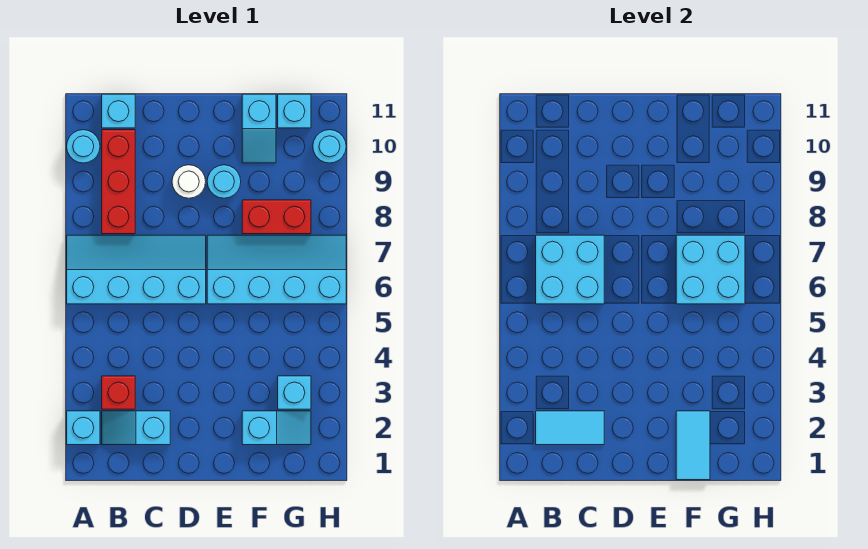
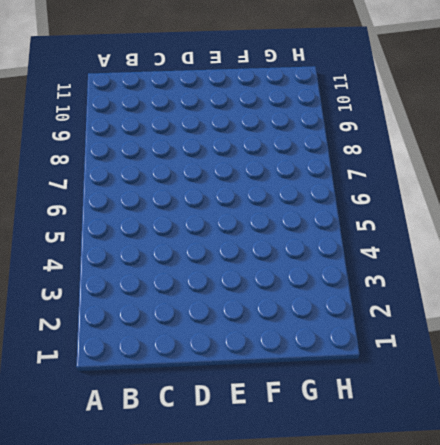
none -> cyan 1x1 brick [67,411,100,445]
none -> cyan 2x4 slope [67,235,206,304]
none -> cyan 1x1 round brick [67,130,100,163]

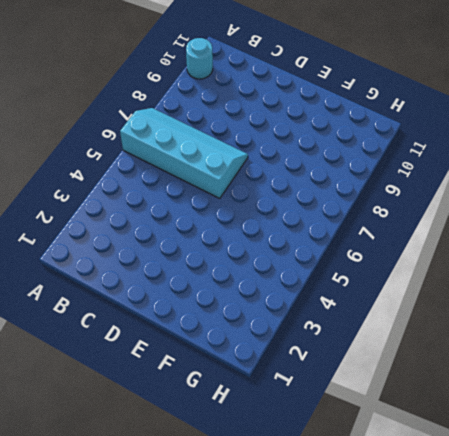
none -> cyan 1x1 brick [67,411,100,445]
none -> cyan 1x2 slope [102,411,170,445]
none -> red 1x1 brick [102,376,135,409]

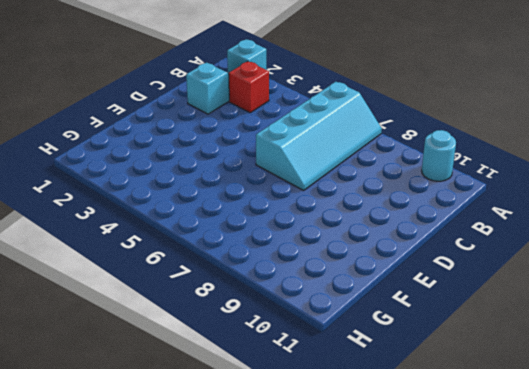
none -> red 1x3 brick [102,130,135,234]
none -> cyan 1x1 brick [102,94,135,128]
none -> white 1x1 round brick [172,165,206,198]

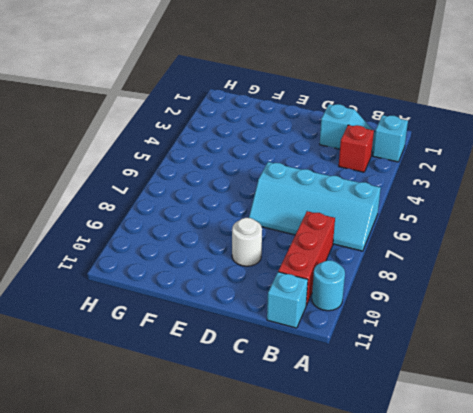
none -> cyan 2x4 slope [207,235,346,304]
none -> cyan 1x1 round brick [207,165,241,198]
none -> cyan 1x2 slope [242,411,311,445]

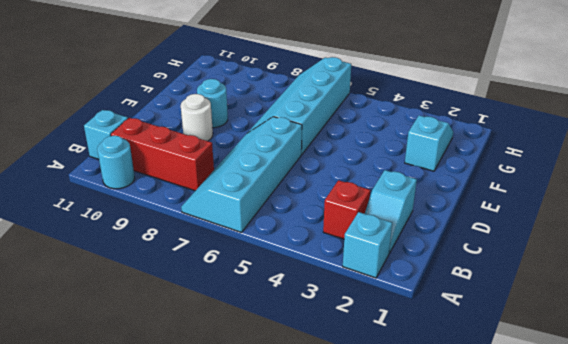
none -> red 1x2 brick [242,200,311,234]
none -> cyan 1x2 slope [242,94,276,163]
none -> cyan 1x1 brick [278,376,311,409]

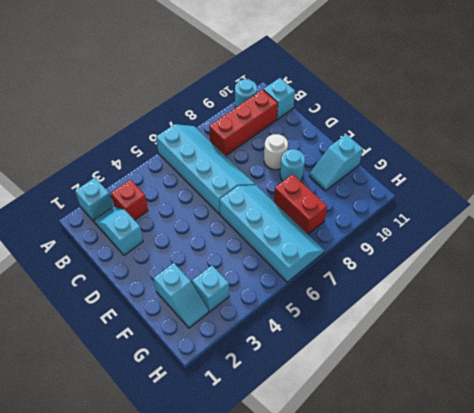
none -> cyan 1x1 brick [278,94,311,128]
none -> cyan 1x1 round brick [313,130,346,163]
none -> cyan 1x2 tile [536,411,604,445]

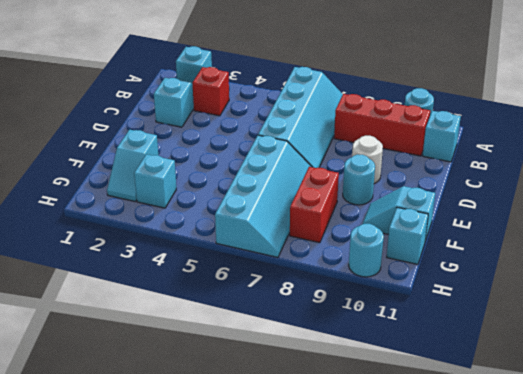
none -> cyan 1x2 tile [536,411,604,445]
none -> cyan 2x2 brick [536,235,604,304]
none -> cyan 1x2 tile [676,411,710,480]

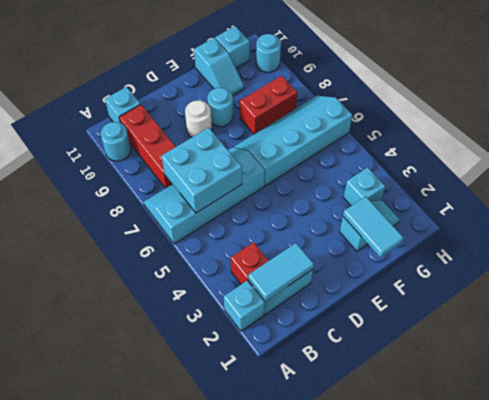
none -> cyan 2x2 brick [676,235,745,304]

